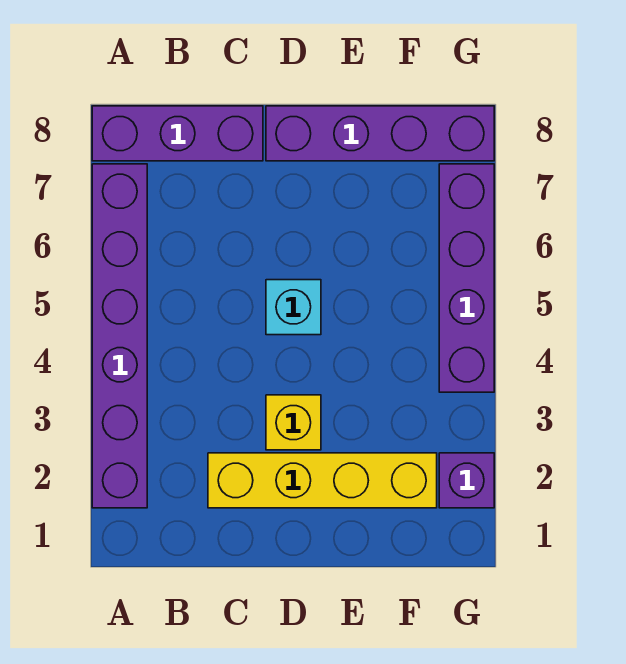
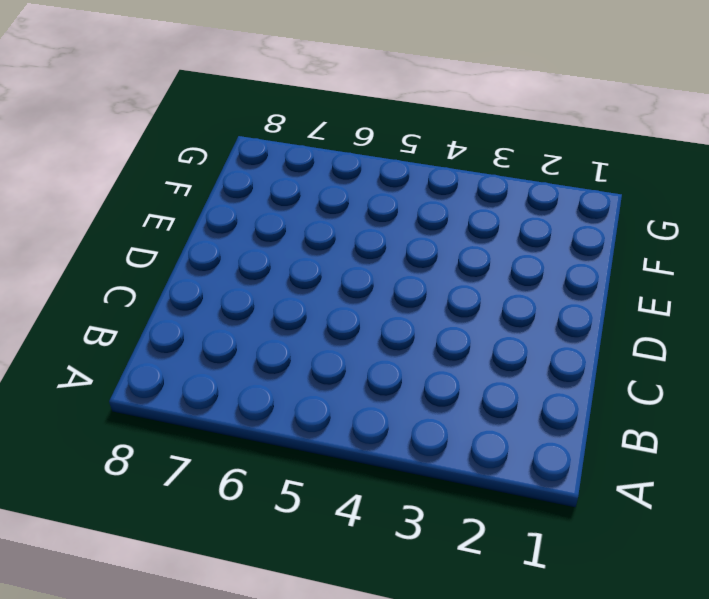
none -> purple 1x6 brick [92,164,147,508]
none -> purple 1x3 brick [92,106,263,161]

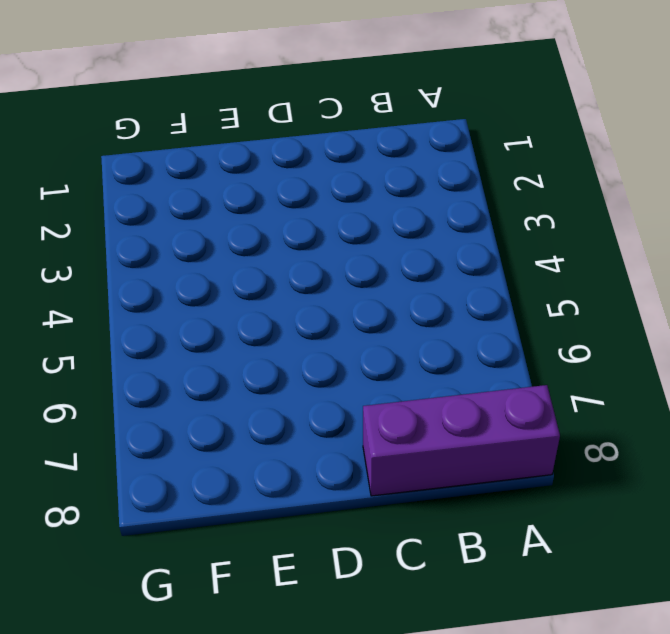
none -> purple 1x6 brick [92,164,147,508]
none -> yellow 1x4 brick [208,453,437,508]

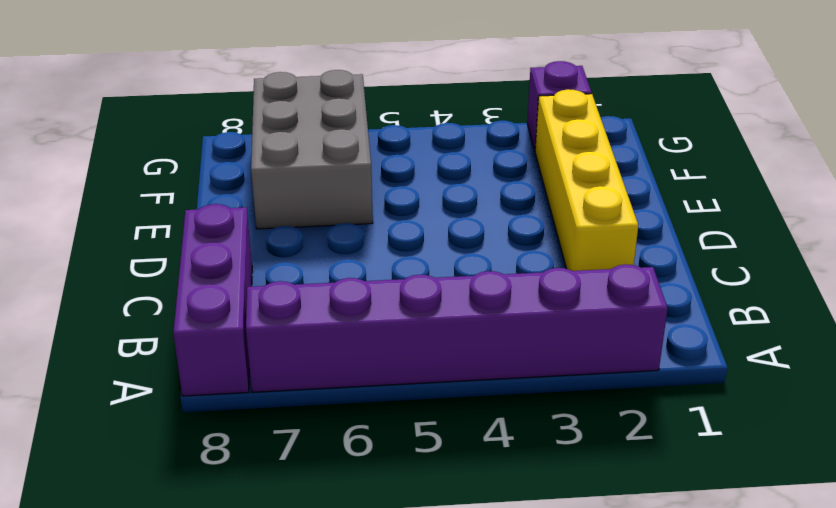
grey 2x3 brick [251,70,373,229] -> purple 1x4 brick [439,164,494,392]
none -> yellow 1x1 brick [266,395,321,450]
none -> cyan 1x1 brick [266,280,321,335]

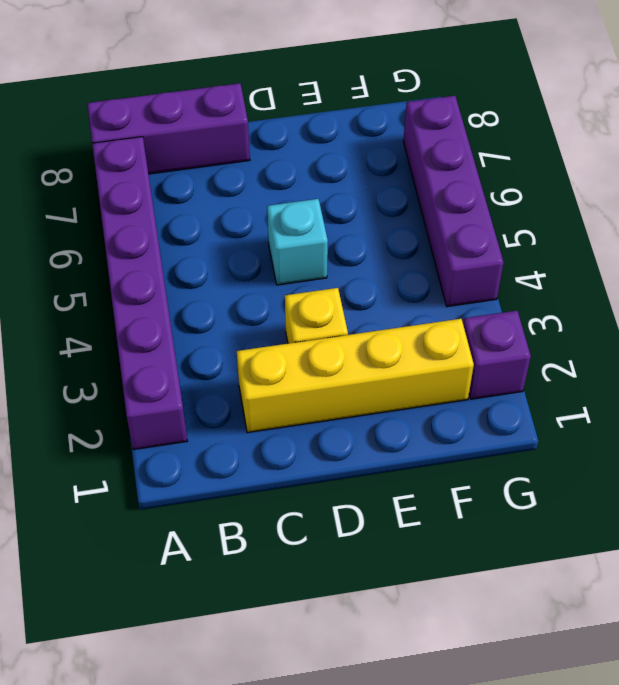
none -> purple 1x4 brick [266,106,494,161]

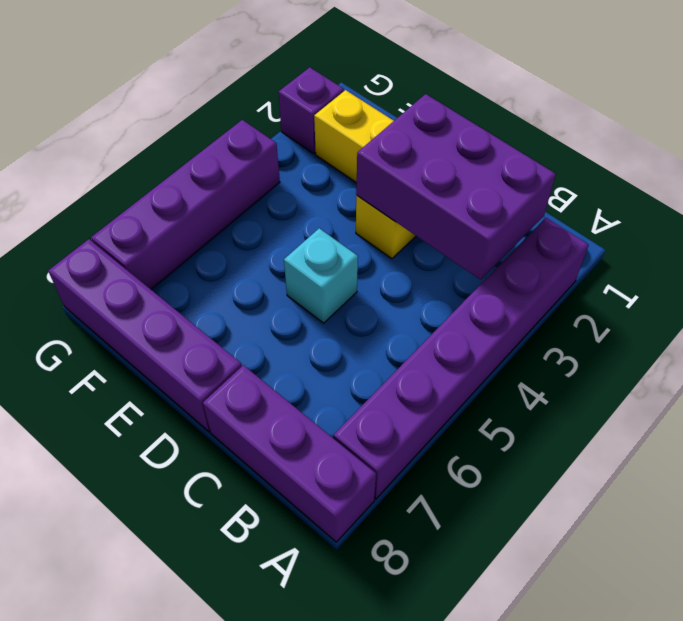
purple 2x3 brick [356,94,556,280] -> none

